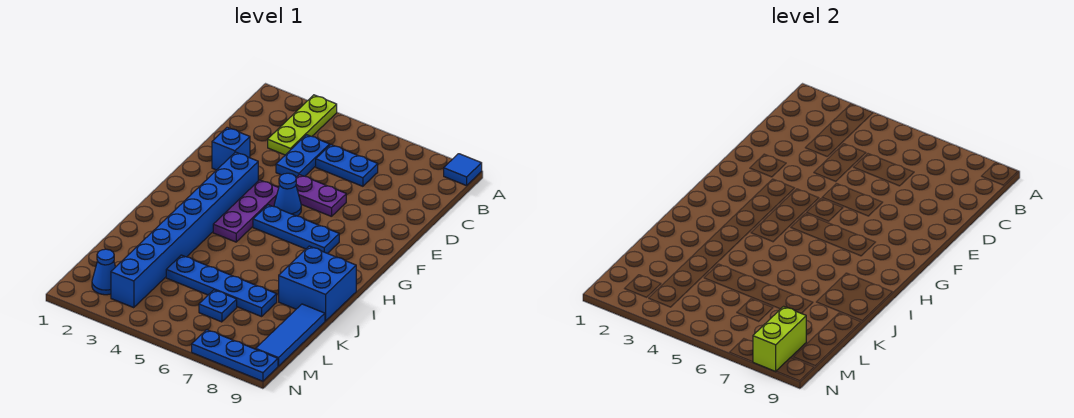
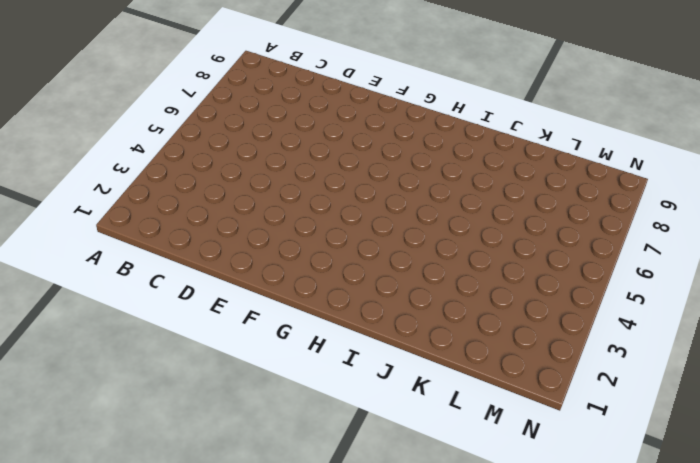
none -> lime 1x3 plate [268,95,337,155]
none -> blue 1x1 tile [444,154,482,186]
none -> blue 1x2 plate [276,135,330,177]

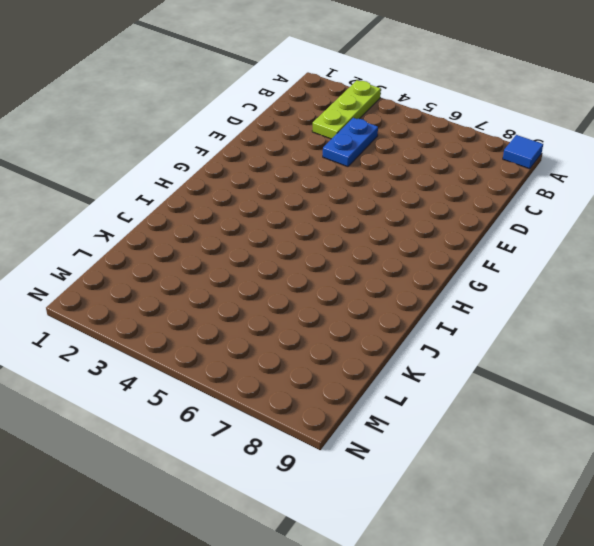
none -> blue 1x2 plate [316,145,378,186]
none -> blue 1x1 brick [212,127,250,170]
none -> purple 1x2 plate [296,175,346,217]

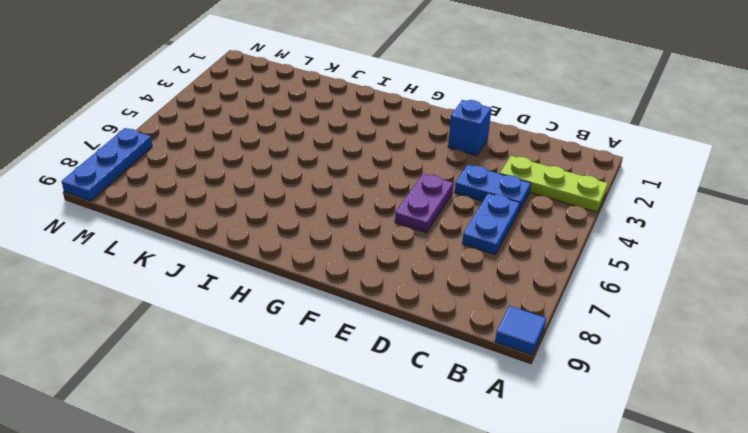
none -> blue 1x8 brick [111,152,258,308]
none -> purple 1x3 plate [213,180,279,242]
none -> blue 1x1 cone [274,173,301,216]

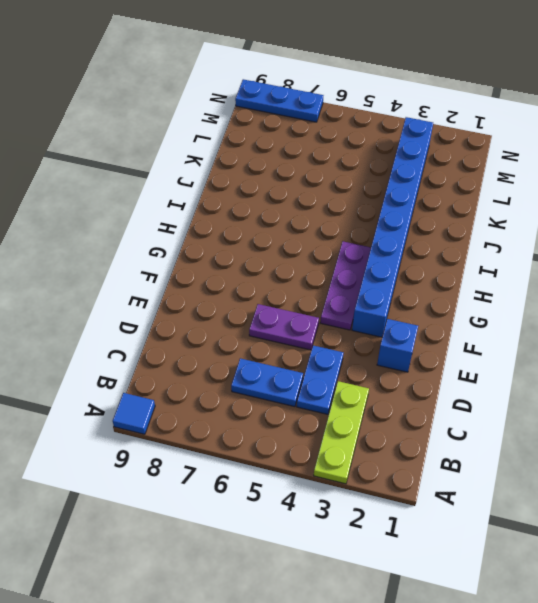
none -> blue 1x1 cone [274,173,301,216]
none -> blue 1x3 plate [253,205,339,254]
none -> blue 2x2 brick [279,246,356,321]

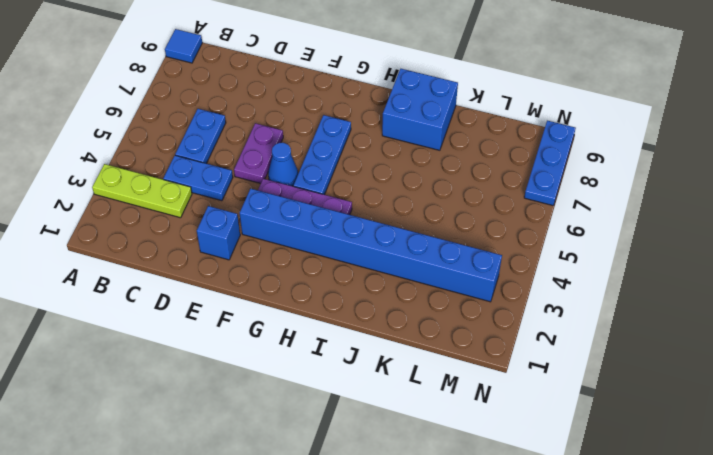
none -> blue 1x4 plate [166,255,277,317]
none -> blue 1x3 tile [256,304,325,366]
none -> blue 1x1 plate [199,290,237,322]

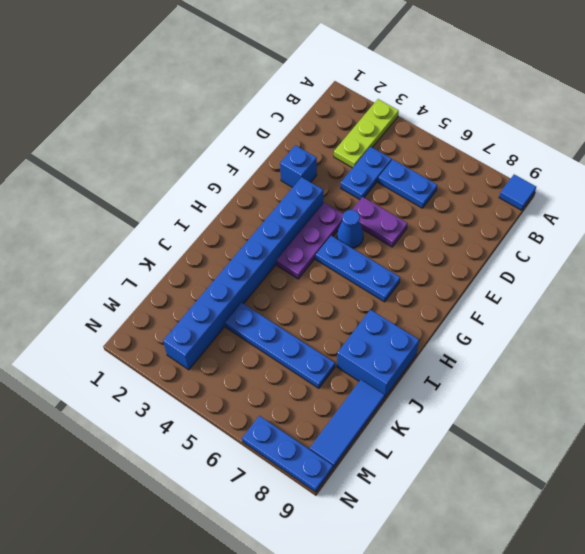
none -> blue 1x1 plate [199,290,237,322]
none -> blue 1x1 cone [92,249,115,295]
none -> lime 1x2 brick [753,306,806,371]

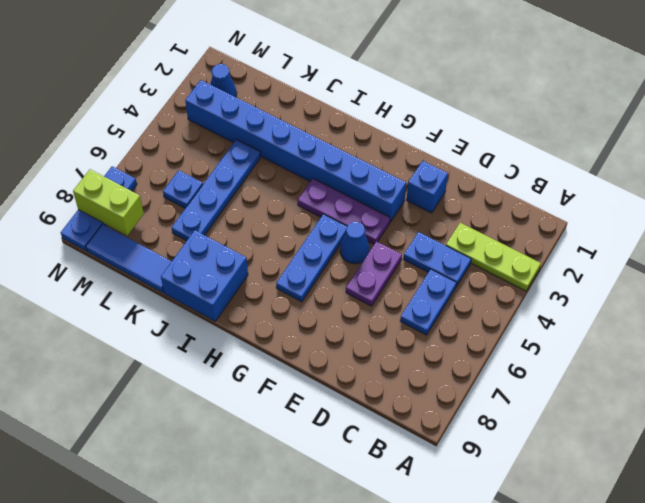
none -> blue 1x1 tile [444,154,482,186]

